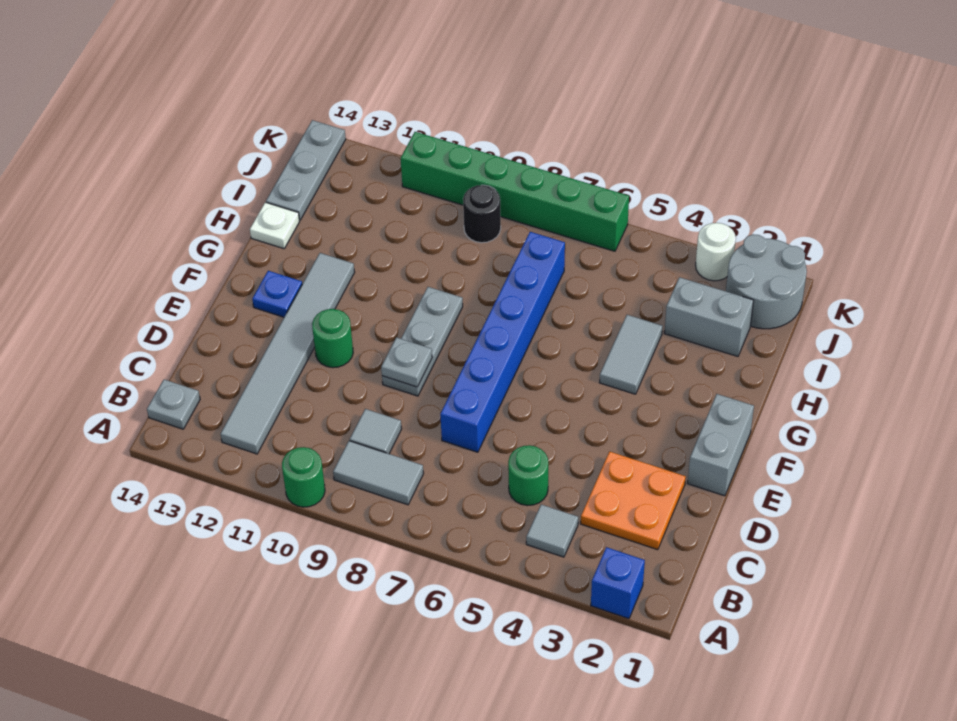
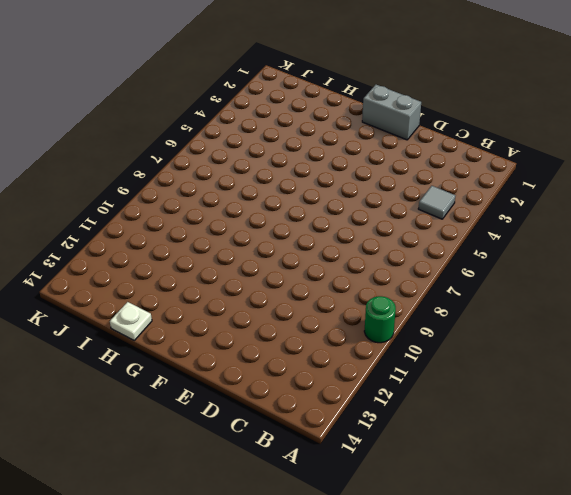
none -> blue 1x1 brick [591,547,645,619]
none -> grey 1x2 tile [333,441,423,505]
none -> grey 1x6 tile [221,253,355,454]

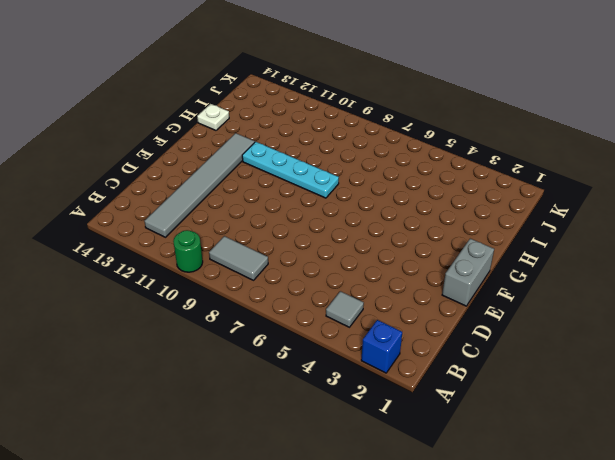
cyan 1x4 plate [242,142,339,198] -> grey 1x3 plate [382,287,463,396]
none -> grey 1x1 plate [147,379,200,429]
none -> orange 2x2 plate [581,452,686,550]
none -> green 1x1 round brick [508,445,548,506]

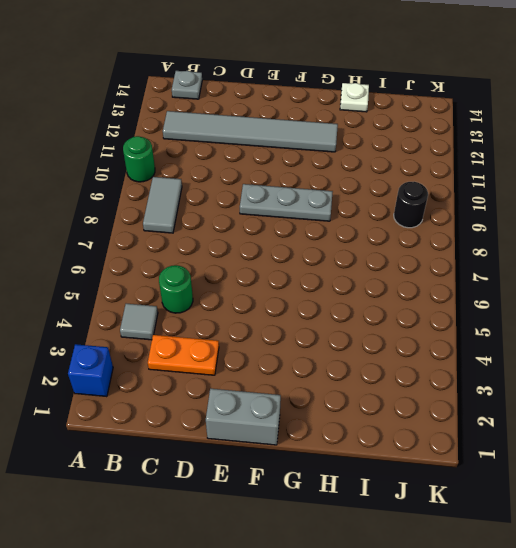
orange 1x2 plate [148,335,219,375] -> orange 2x2 plate [581,452,686,550]
none -> grey 1x1 tile [350,409,402,454]
none -> blue 1x6 brick [440,232,565,452]
none -> green 1x1 round brick [312,309,353,368]

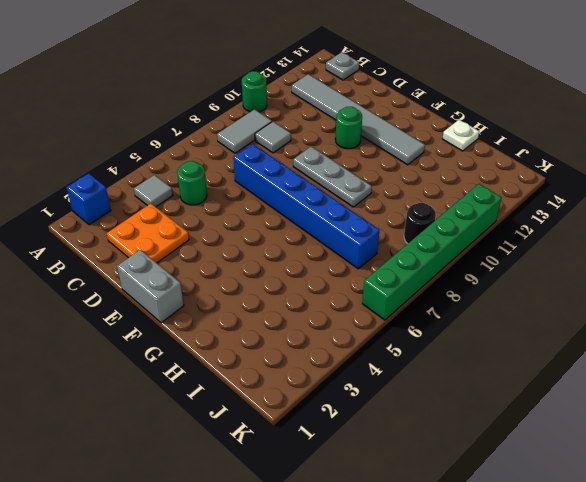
none -> blue 1x1 plate [252,271,302,317]
none -> grey 1x2 tile [599,315,663,394]
none -> grey 1x2 brick [664,277,754,356]

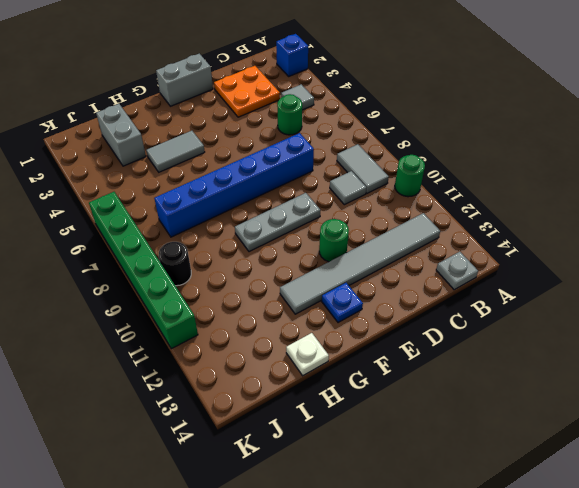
none -> grey 1x3 plate [266,120,346,220]
none -> grey 2x2 round brick [726,234,807,329]
none -> white 1x1 round brick [696,223,736,281]

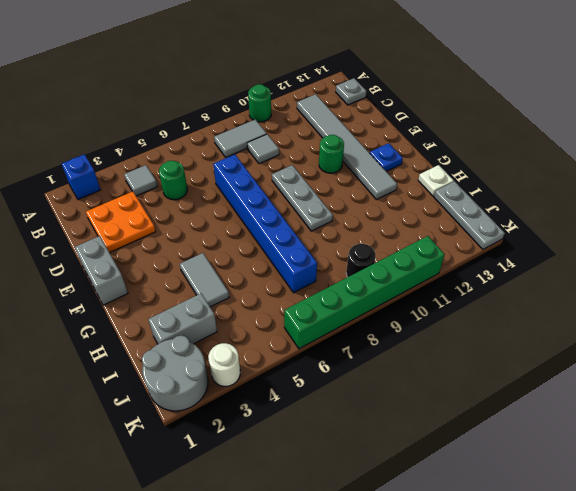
none -> grey 1x1 plate [381,337,432,387]

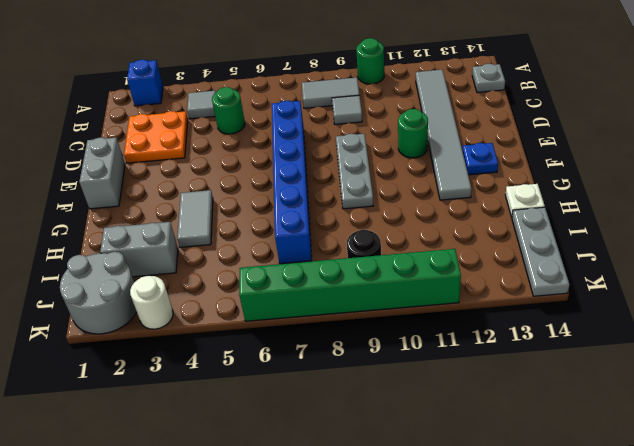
none -> grey 1x1 plate [381,337,432,387]

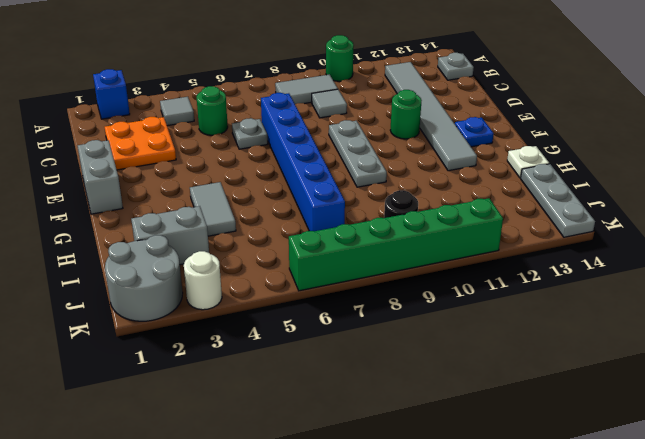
grey 1x1 plate [232,118,268,149] -> grey 1x1 plate moved to [381,337,432,387]

